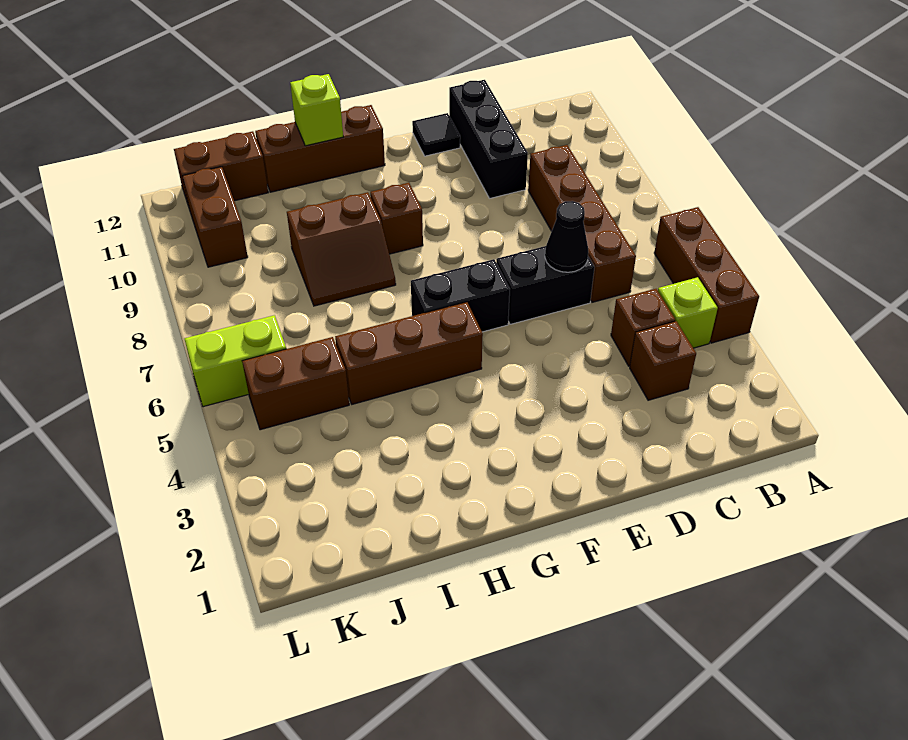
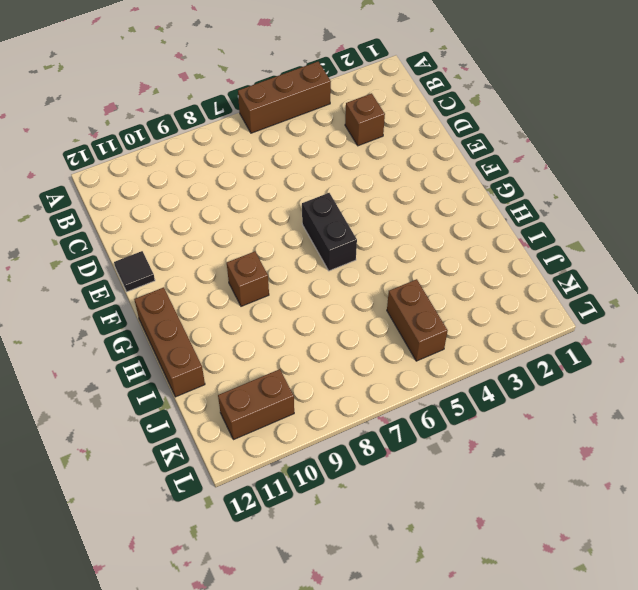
none -> lime 1x1 brick [658,277,718,348]
none -> brown 1x1 brick [611,289,675,366]
none -> brown 1x4 brick [528,145,636,302]

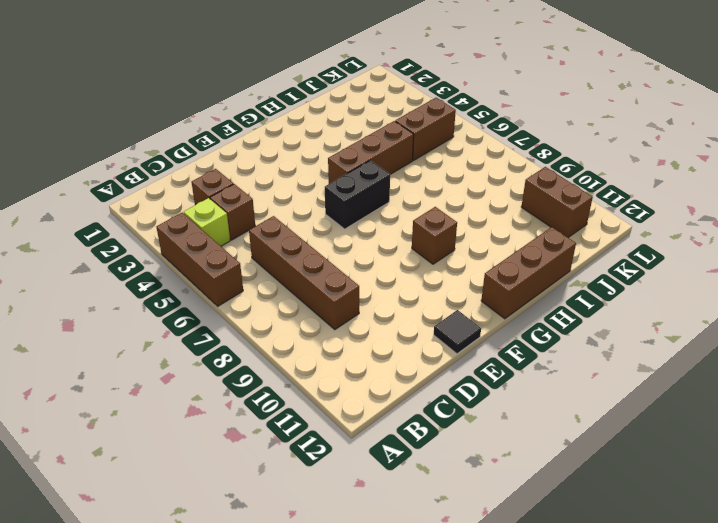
none -> black 1x2 brick [496,246,595,324]
none -> black 1x3 brick [449,80,528,198]
none -> brown 2x2 slope [287,192,396,306]

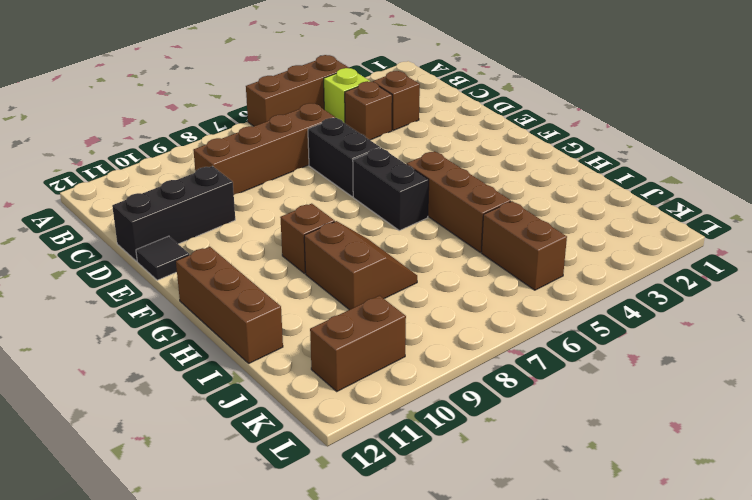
none -> brown 1x2 brick [174,131,268,207]
none -> lime 1x2 brick [185,315,286,407]
none -> black 1x1 cone [545,201,588,272]

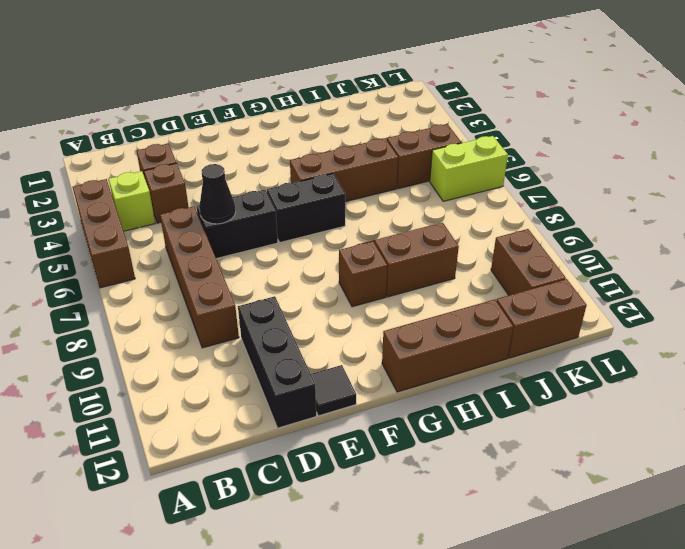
none -> lime 1x1 brick [290,74,343,146]

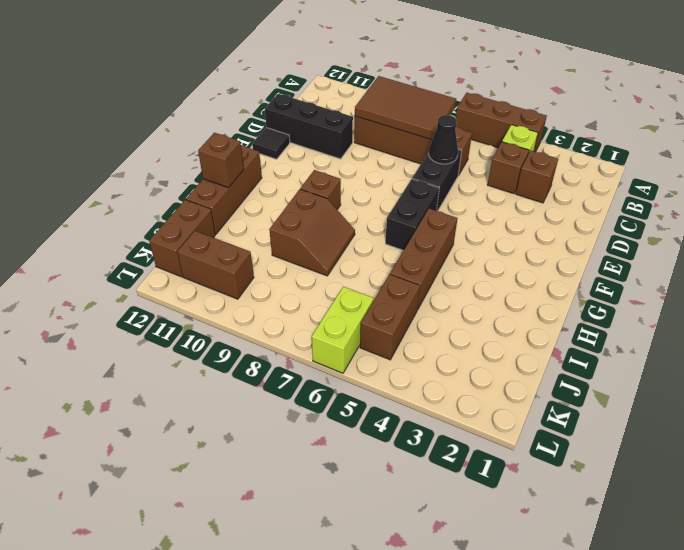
brown 2x3 tile [355,76,456,140] -> none
brown 1x1 brick [198,133,244,188] -> lime 1x1 brick [290,74,343,146]

